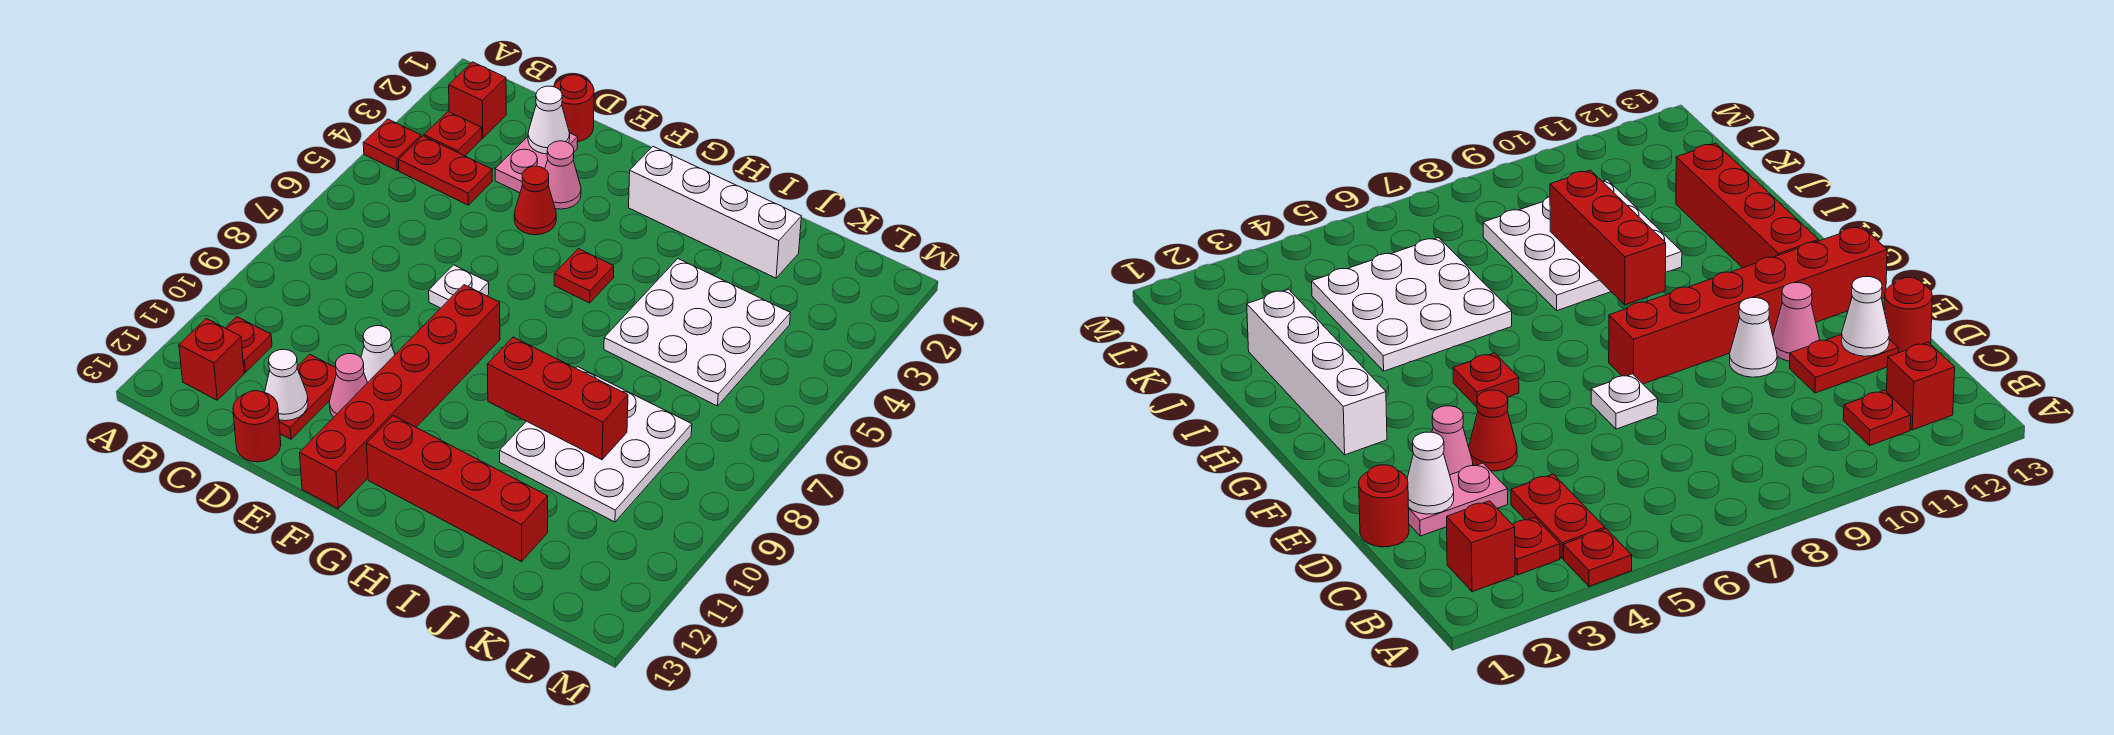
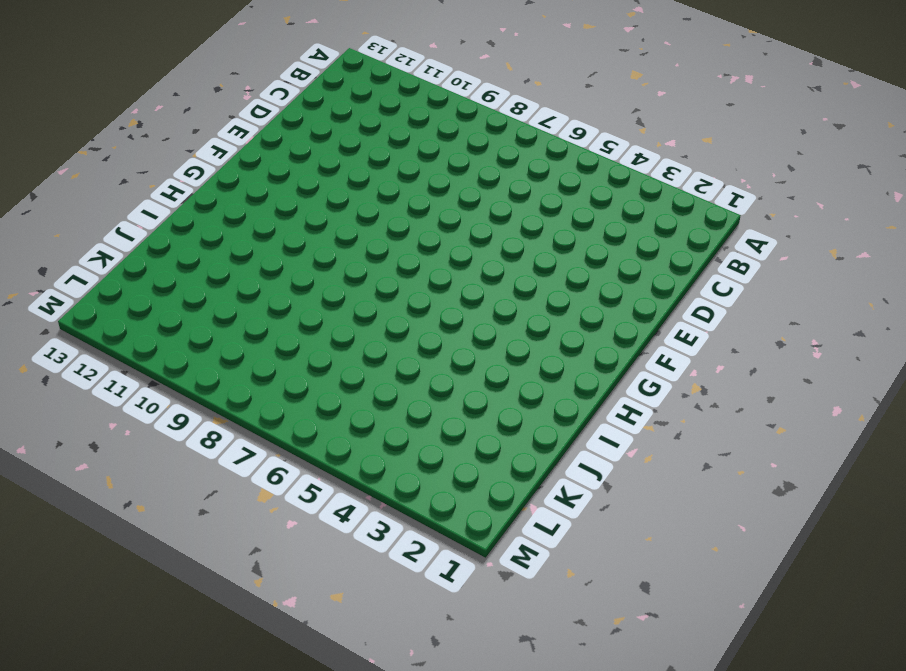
none -> red 1x1 plate [363,119,421,170]
none -> red 1x1 brick [449,62,506,138]
none -> red 1x1 plate [424,112,482,156]

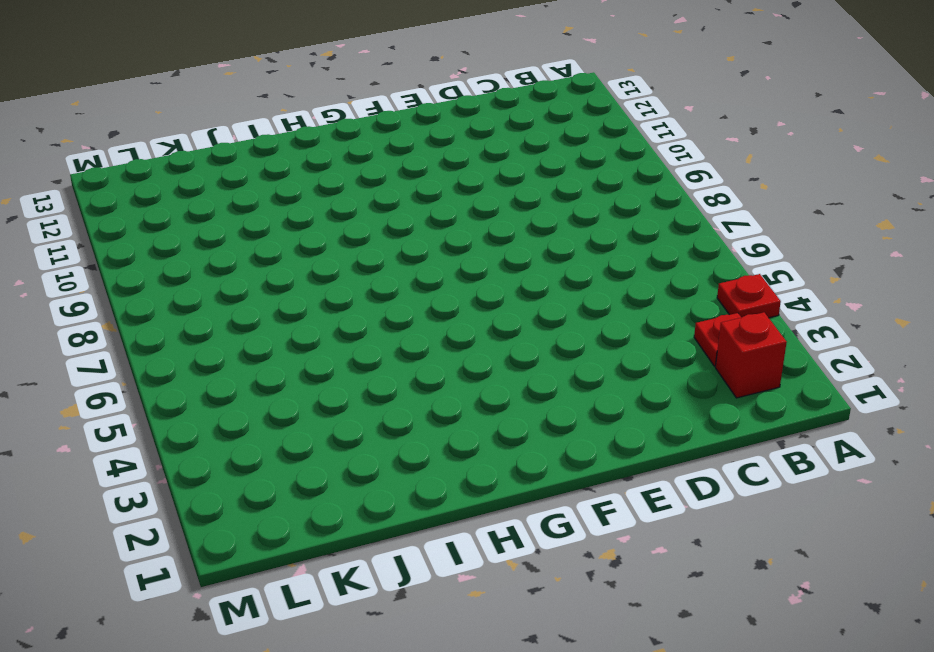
none -> red 1x2 plate [399,136,492,205]
none -> red 1x1 plate [225,317,272,372]
none -> red 1x1 brick [179,319,244,400]

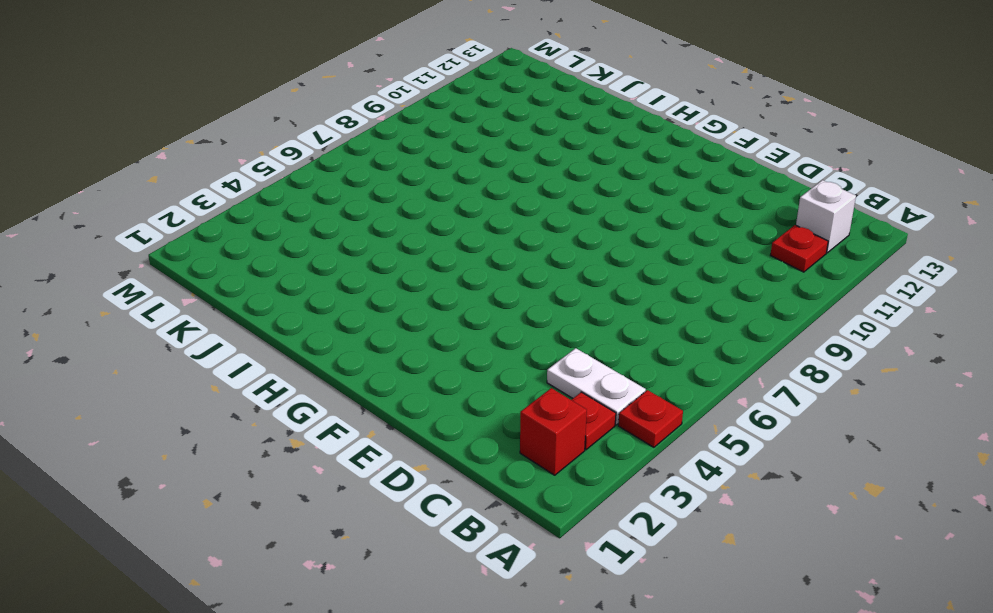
white 1x2 plate [547,348,646,425] -> red 1x2 plate [399,136,492,205]
white 1x1 brick [796,180,856,253] -> red 1x1 brick [179,319,244,400]
none -> red 1x1 round brick [554,75,594,142]
none -> pink 1x2 plate [495,133,578,193]
none -> red 1x2 plate [279,354,336,439]

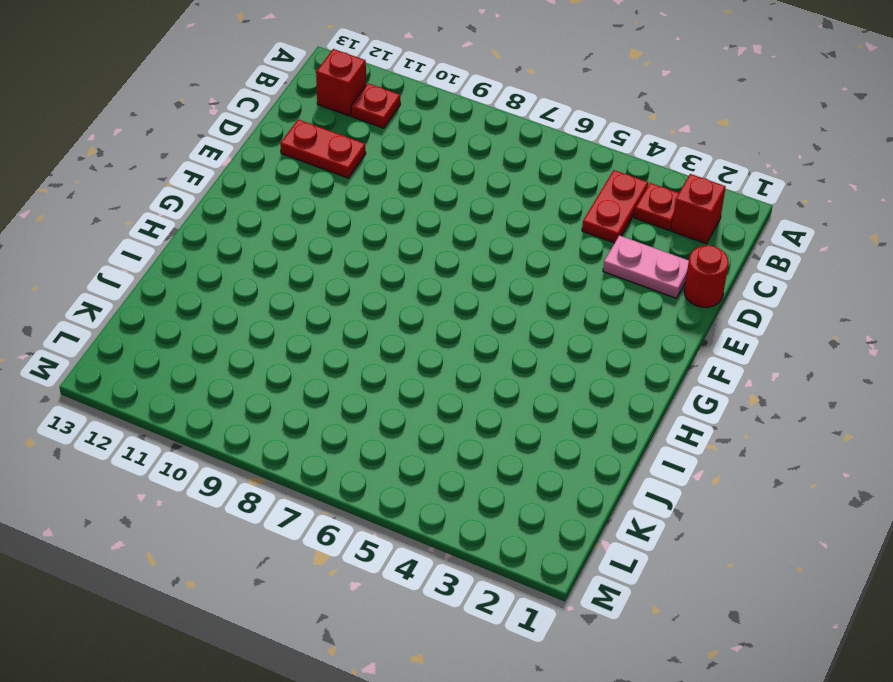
none -> red 1x1 plate [363,119,421,170]
none -> red 1x1 round brick [233,391,281,462]
none -> pink 1x1 cone [545,141,581,209]

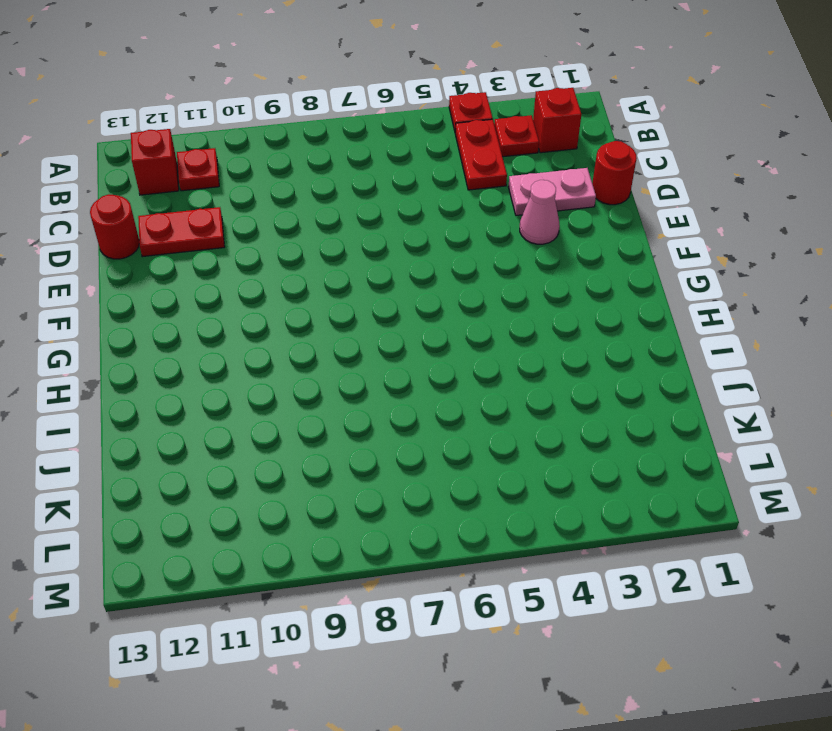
none -> red 1x1 cone [514,166,556,235]
none -> white 1x1 plate [429,265,489,308]
none -> white 1x1 cone [361,326,395,383]

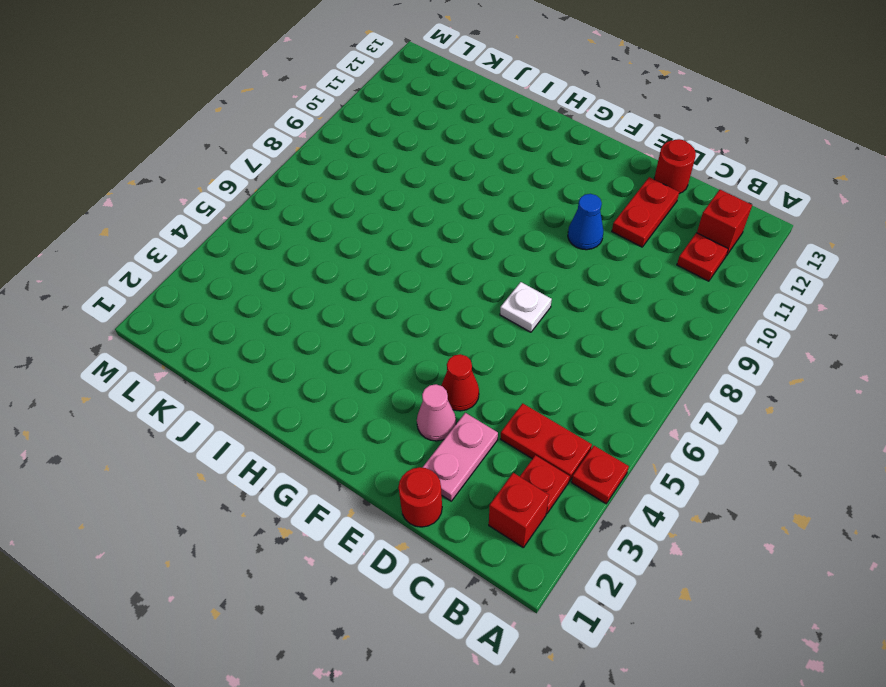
blue 1x1 cone [568,194,603,250] -> white 1x1 cone [361,326,395,383]
none -> pink 1x1 cone [329,354,367,417]
none -> red 1x6 brick [300,285,500,509]
none -> white 1x4 brick [629,147,801,278]

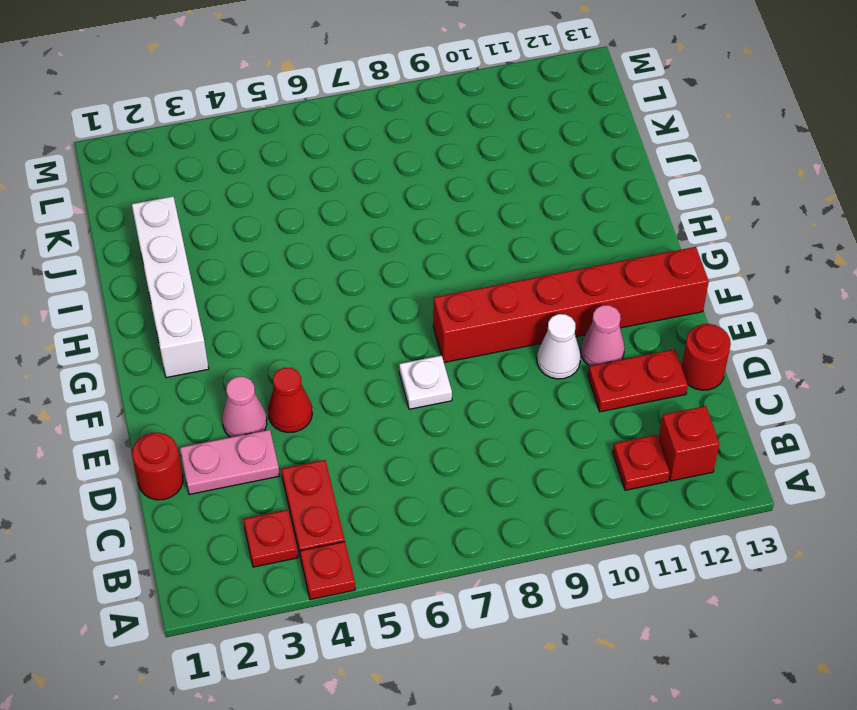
none -> red 1x1 brick [449,62,506,138]
none -> red 1x1 plate [554,249,614,303]
none -> red 1x4 brick [366,416,548,562]

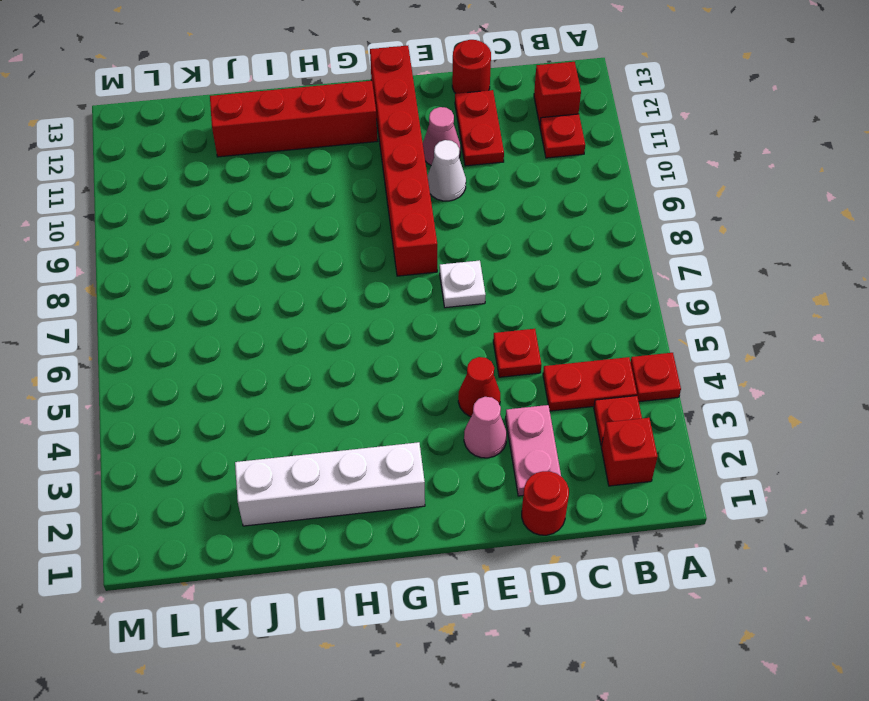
red 1x1 plate [493,329,541,377] -> red 1x1 plate moved to [554,249,614,303]
none -> white 3x3 plate [604,259,790,406]
none -> white 3x3 plate [500,367,692,522]
none -> white 1x1 cone [528,86,570,154]

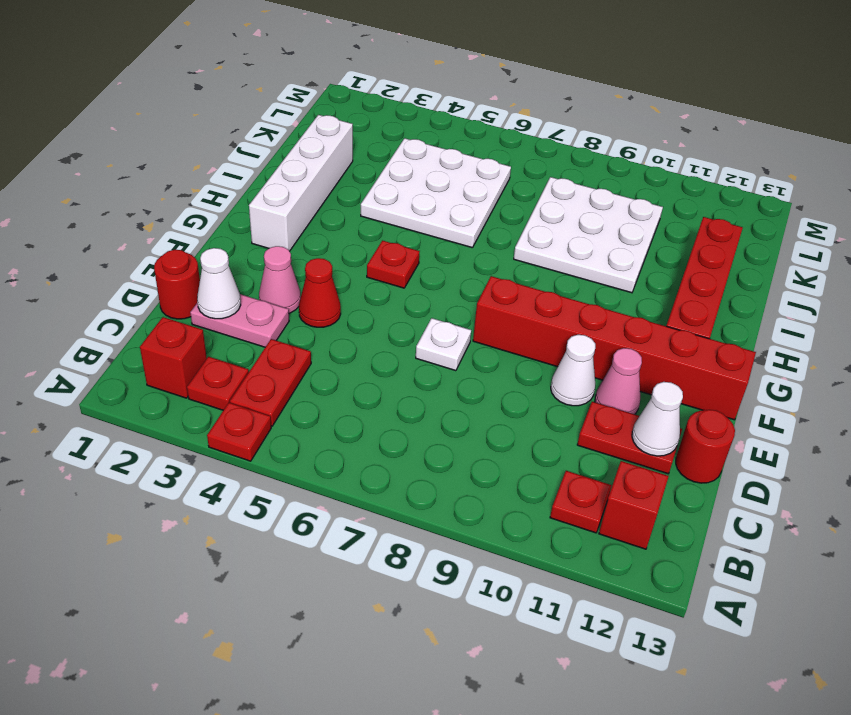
none -> red 1x3 brick [487,337,628,460]

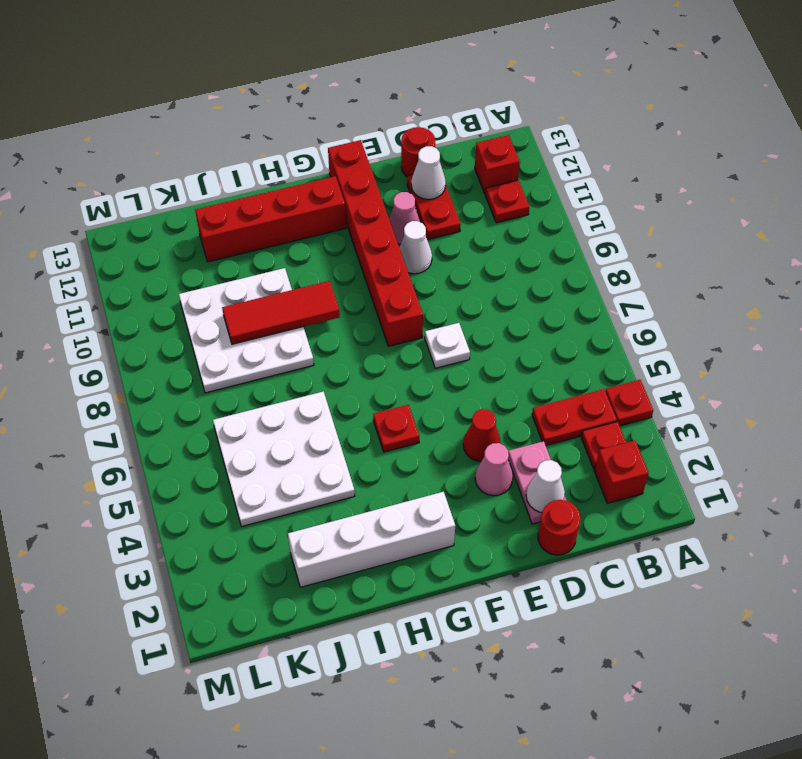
red 1x3 tile [222,281,340,344] -> red 1x3 brick [487,337,628,460]

